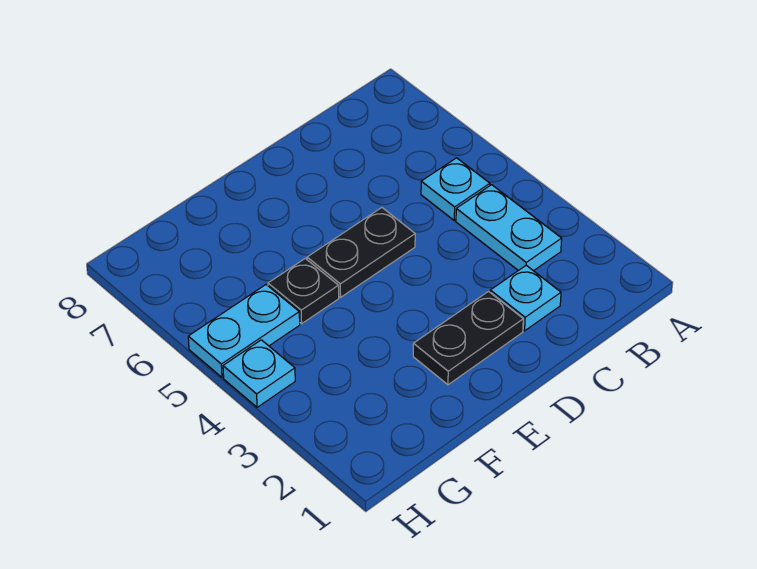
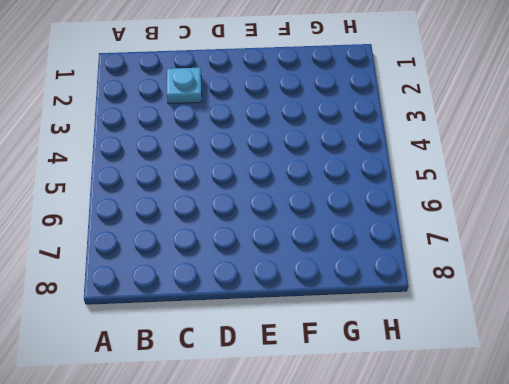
none -> cyan 1x2 plate [456,185,562,271]
none -> cyan 1x1 plate [421,158,490,220]

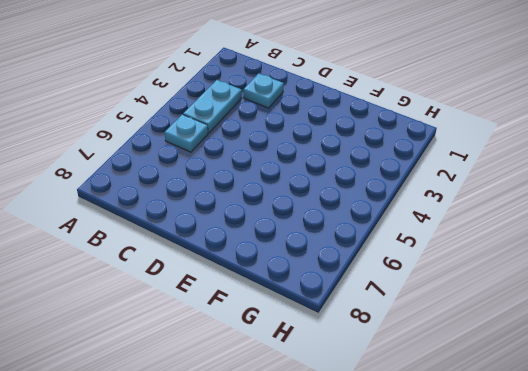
none -> black 1x2 plate [413,292,523,385]
none -> black 1x2 plate [307,208,415,297]

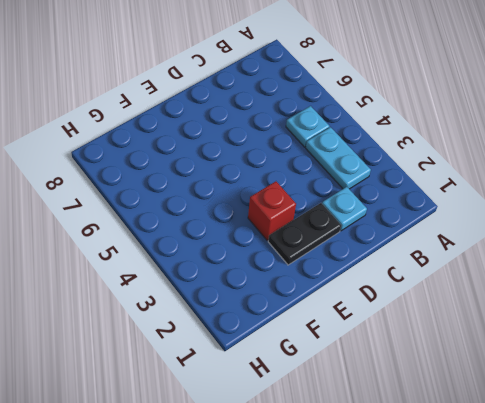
red 1x1 brick [248,181,296,240] -> none
none -> black 1x2 plate [307,208,415,297]
none -> black 1x1 plate [268,258,339,324]

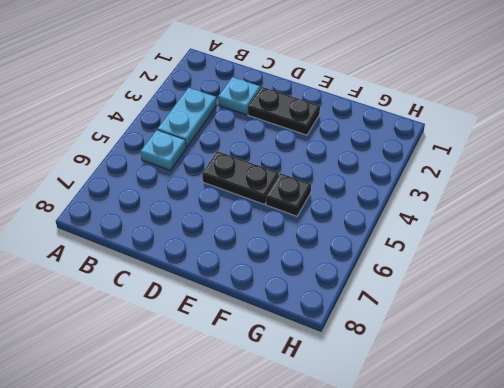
none -> cyan 1x2 plate [188,285,300,377]
none -> cyan 1x1 plate [223,340,295,407]

